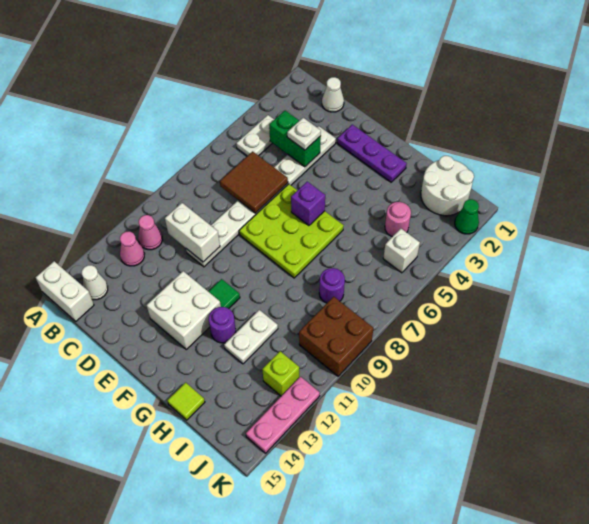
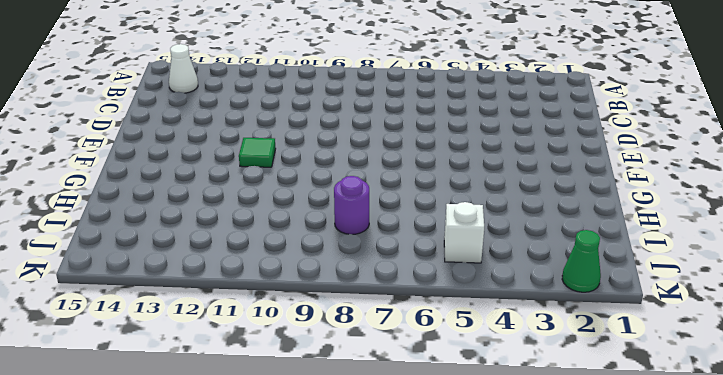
none -> white 1x2 brick [36,261,94,321]
none -> white 1x2 plate [236,115,274,156]
none -> pink 1x1 cone [138,215,162,250]

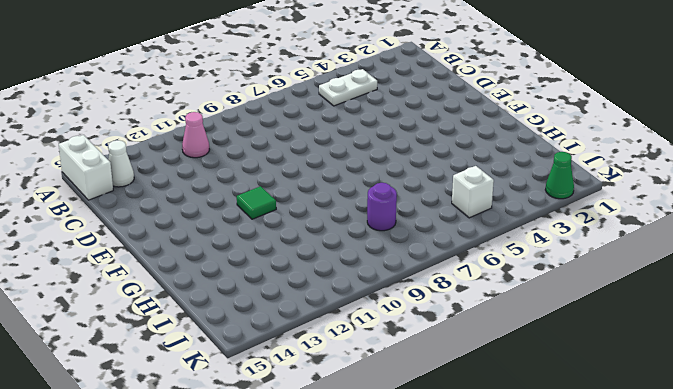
none -> pink 1x1 cone [120,232,145,266]
none -> white 1x1 cone [322,77,344,112]
none -> white 1x8 plate [186,126,336,267]

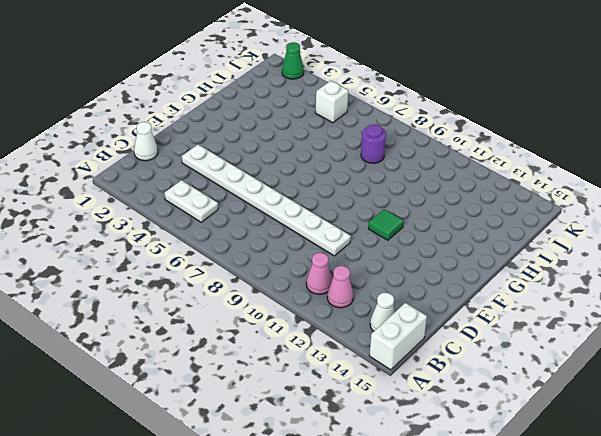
none -> purple 1x3 plate [337,125,407,182]
none -> lime 3x3 plate [239,184,344,278]
none -> white 2x2 brick [147,271,221,349]

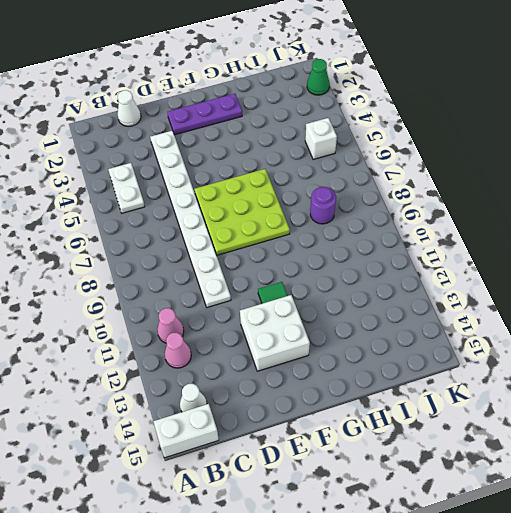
none -> purple 1x1 round brick [209,307,236,343]
none -> white 1x2 plate [224,310,278,364]
none -> lime 1x1 tile [167,382,205,420]

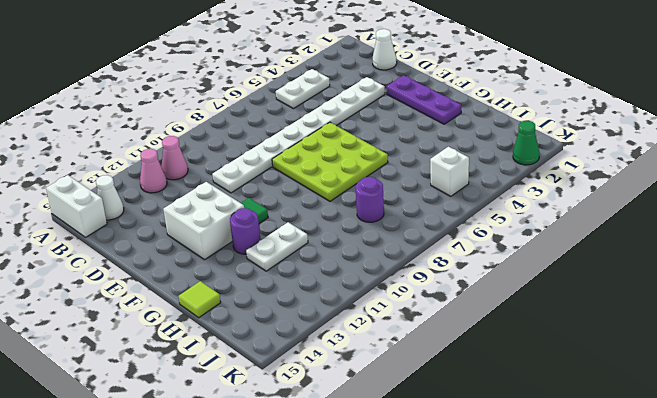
none -> white 2x2 round brick [421,156,474,216]
none -> pink 1x1 round brick [385,202,411,237]
none -> brown 2x2 brick [299,297,373,376]

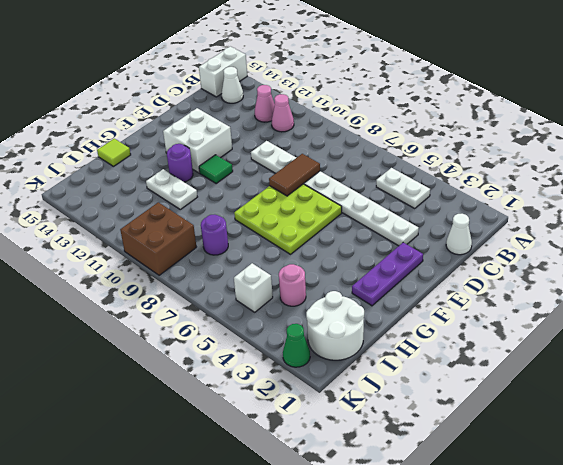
brown 1x2 tile [269,154,320,196] -> none
none -> lime 1x1 brick [262,351,299,396]
none -> pink 1x3 plate [246,377,320,453]
none -> green 1x2 brick [269,111,321,167]

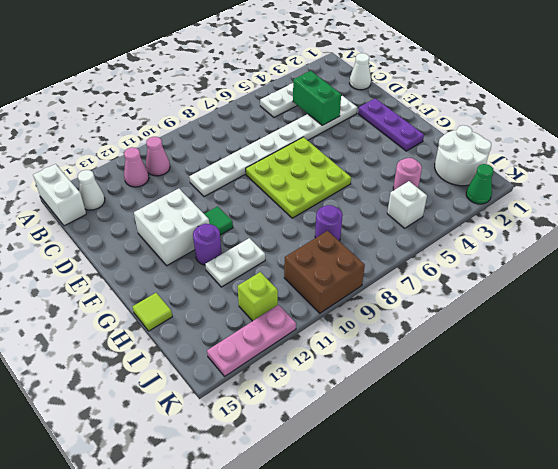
none -> brown 2x2 tile [220,151,288,213]
none -> white 1x2 brick [165,203,220,262]
none -> purple 1x1 brick [291,182,325,226]

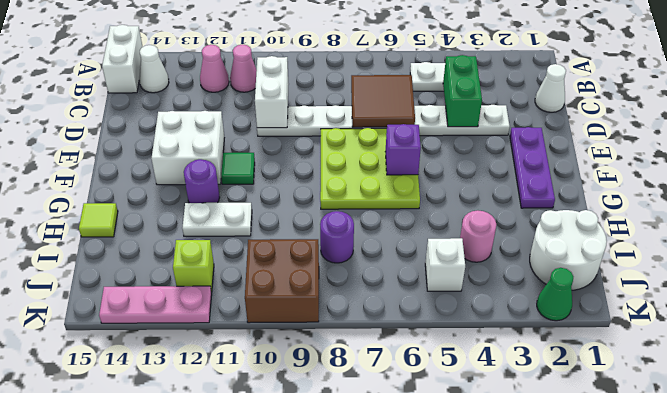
none -> white 1x1 plate [287,118,321,150]

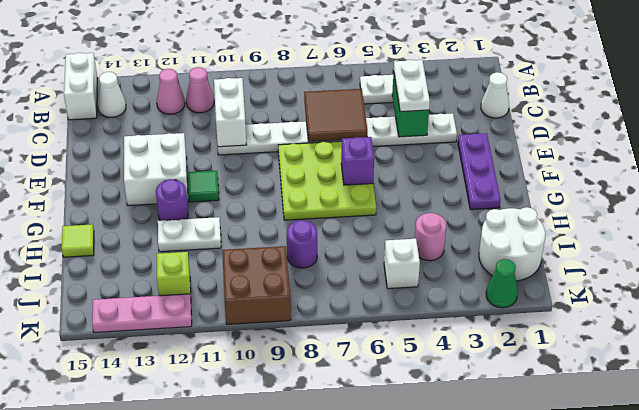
white 1x2 plate [394,60,430,112] -> white 1x1 plate [287,118,321,150]

